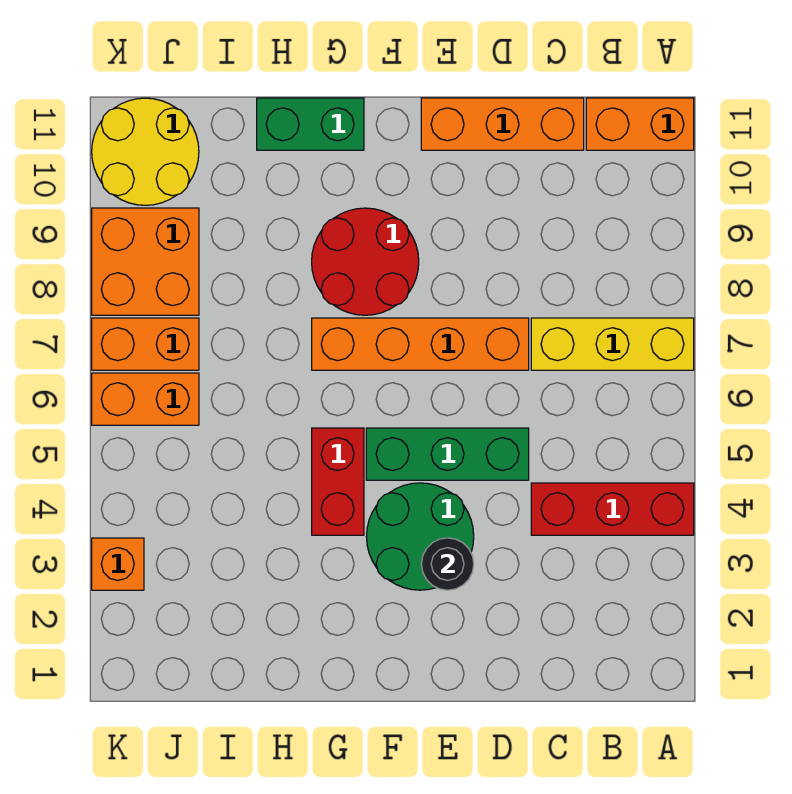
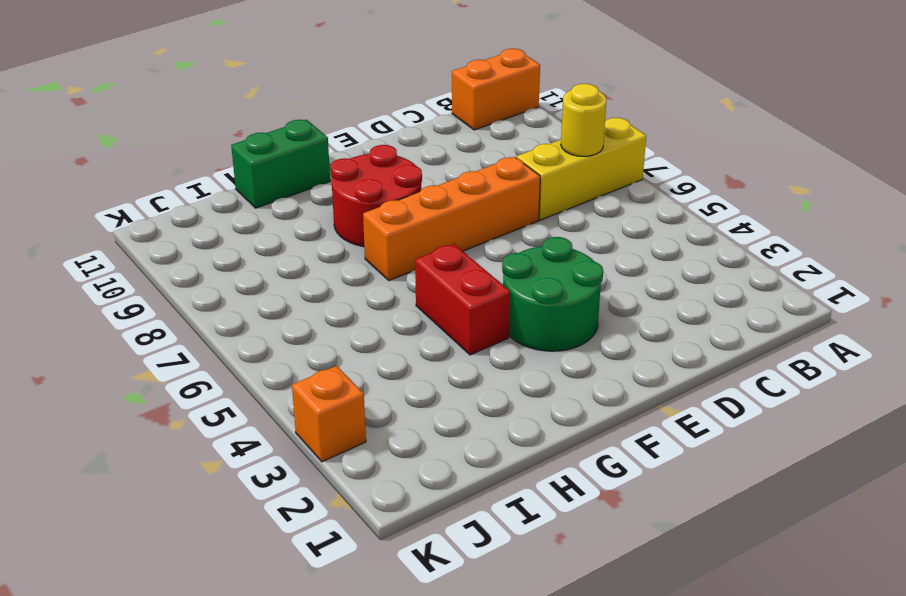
yellow 1x1 round brick [561,84,606,156] -> none
none -> red 1x3 brick [531,483,694,535]
none -> orange 1x3 brick [421,98,584,150]
none -> green 1x3 brick [366,428,529,480]

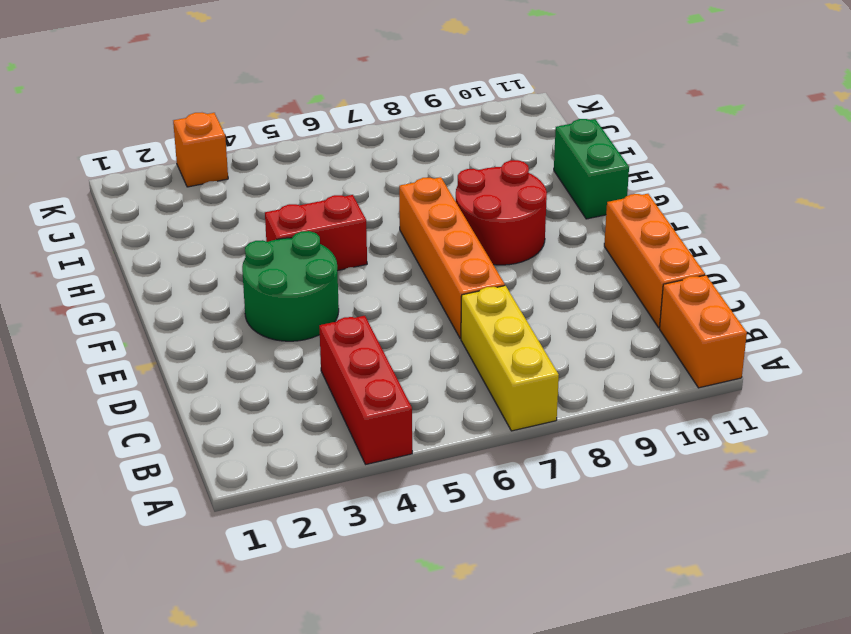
none -> green 1x3 brick [366,428,529,480]
none -> orange 1x2 brick [92,373,199,425]
none -> orange 1x2 brick [92,318,199,370]

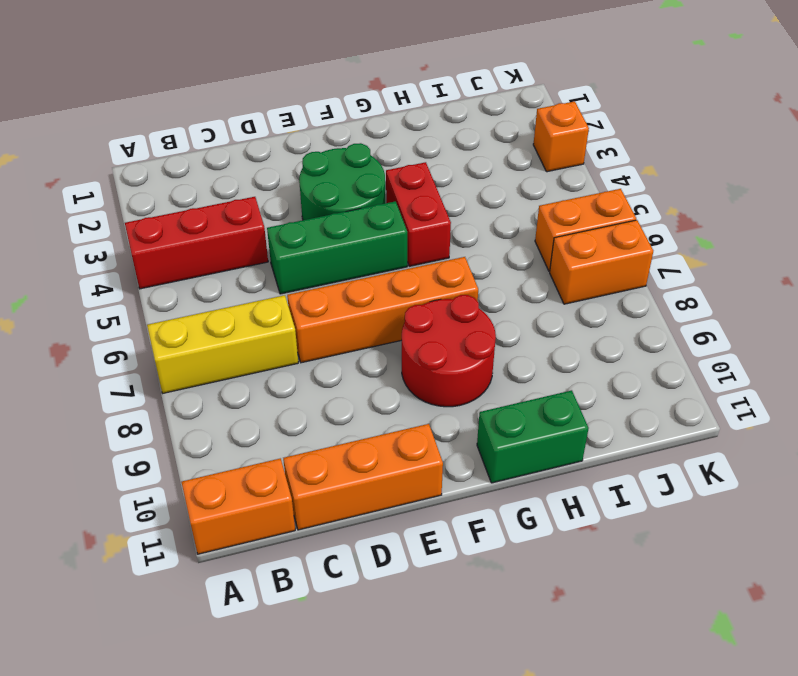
none -> orange 2x2 brick [92,208,199,315]
none -> yellow 2x2 round brick [92,98,199,205]
none -> black 1x1 round brick [422,538,474,590]

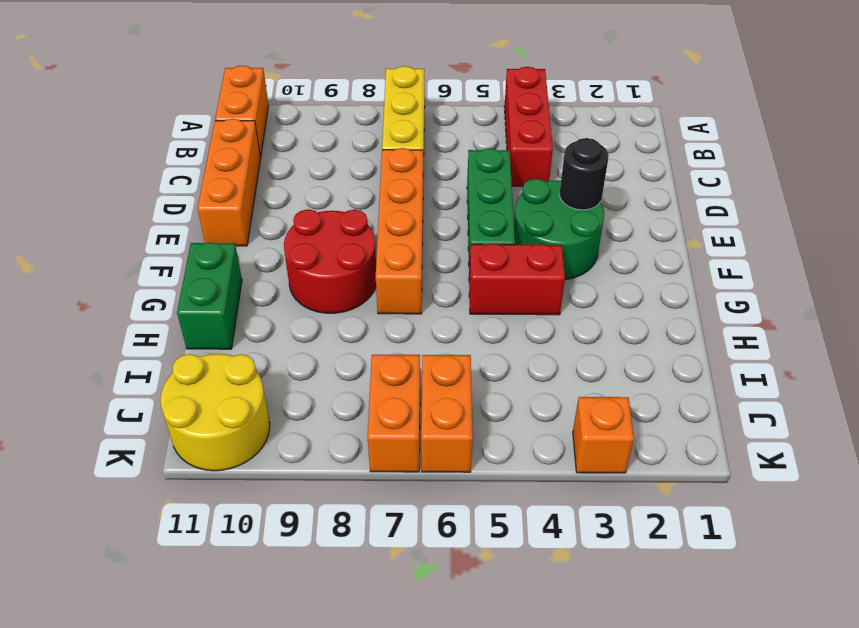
none -> orange 2x2 brick [92,208,199,315]

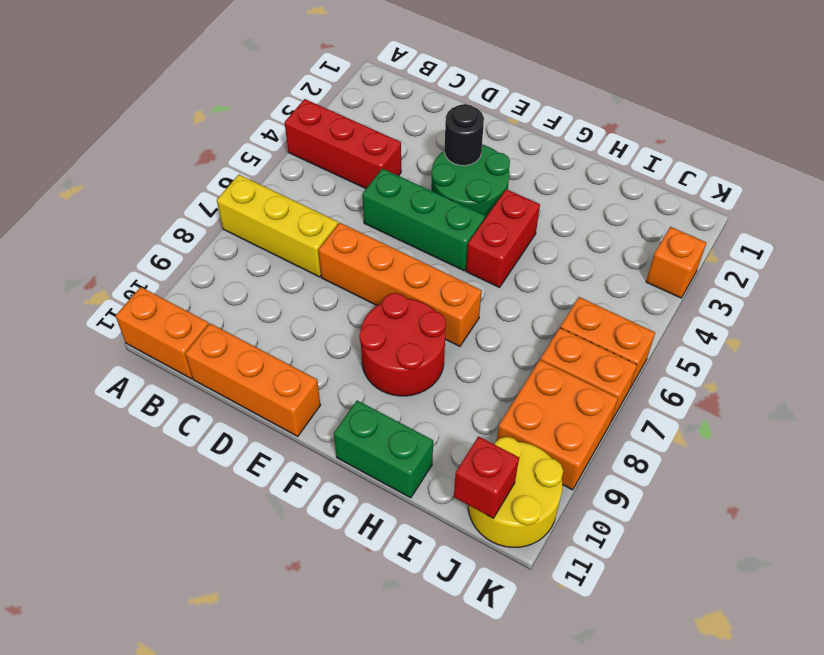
red 1x1 brick [454,436,519,519] -> none

